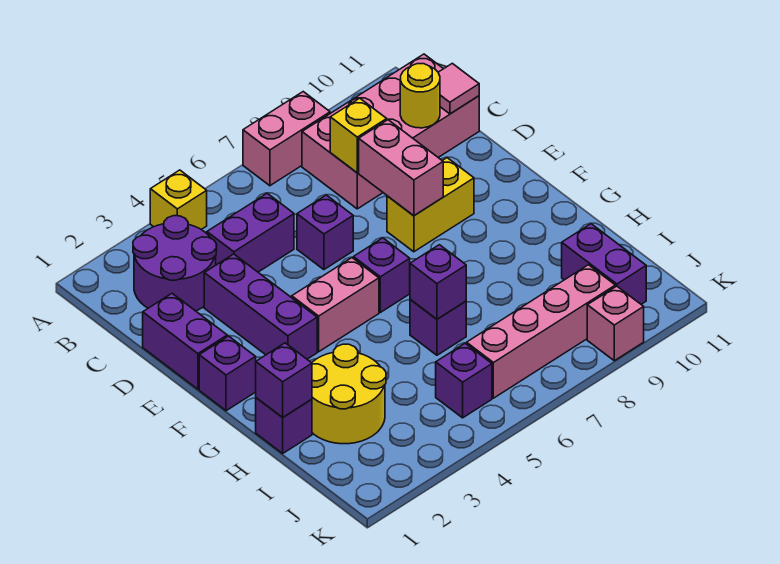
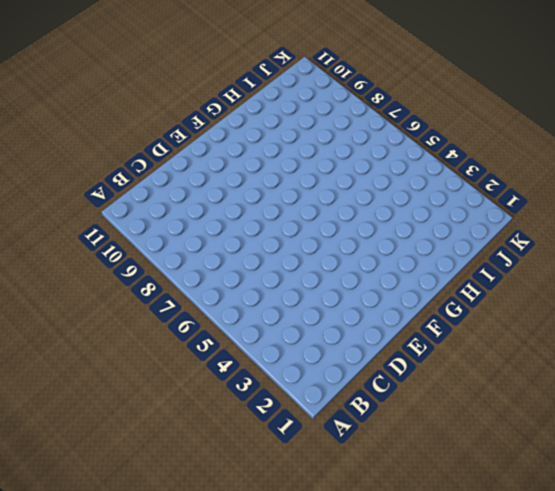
none -> yellow 1x1 brick [150,170,207,230]
none -> pink 1x2 brick [243,92,330,186]
none -> purple 2x2 round brick [133,216,217,311]

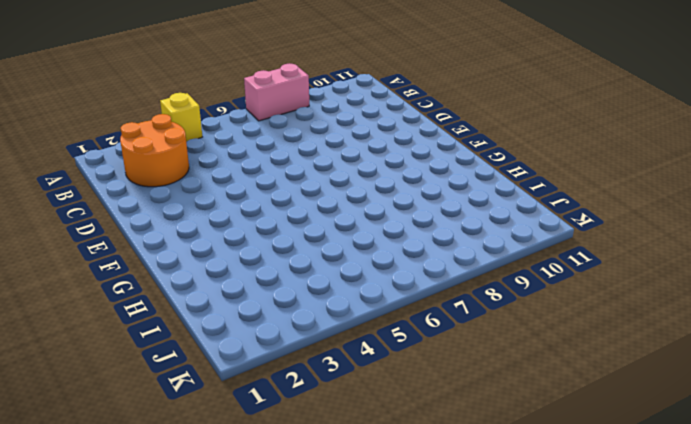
orange 2x2 round brick [120,114,189,187] -> purple 2x2 round brick [133,216,217,311]
none -> pink 2x4 brick [302,54,479,209]
none -> purple 1x2 brick [207,193,294,272]
none -> purple 1x2 brick [143,293,227,389]

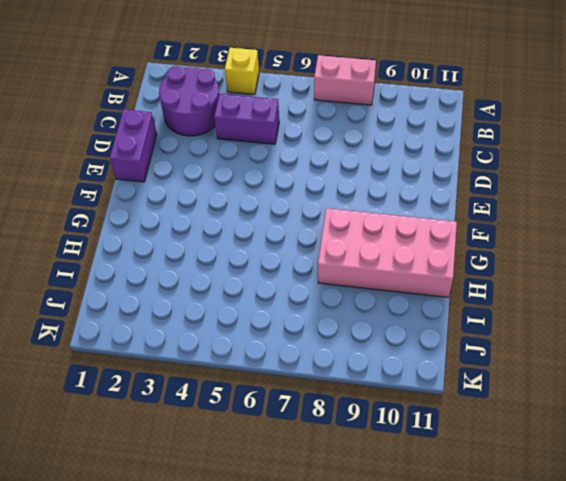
pink 2x4 brick [318,208,457,297] -> pink 2x4 brick moved to [302,54,479,209]
none -> purple 1x3 brick [204,254,317,359]
none -> purple 1x1 brick [297,195,353,270]
none -> yellow 1x2 brick [387,158,474,252]

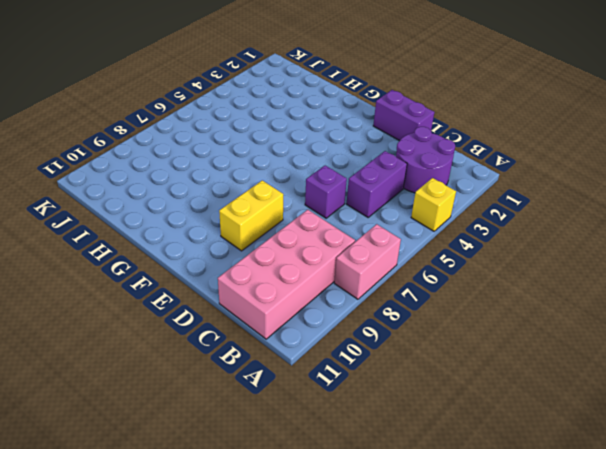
none -> purple 1x3 brick [204,254,317,359]
none -> purple 1x1 brick [199,336,256,411]
none -> pink 1x2 brick [292,258,379,352]

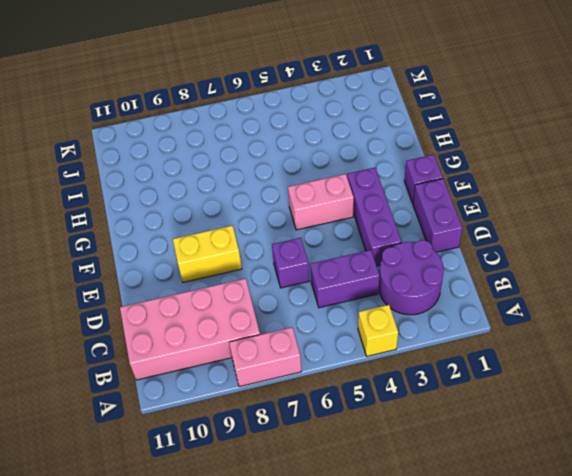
none -> purple 1x1 brick [353,238,410,312]
none -> purple 1x1 brick [256,398,312,453]
none -> yellow 2x2 round brick [312,344,386,444]

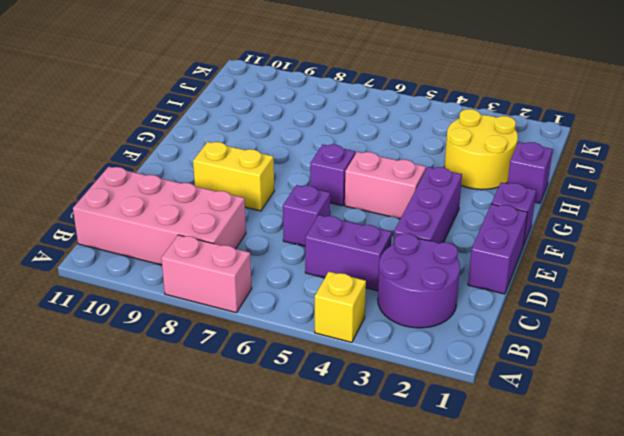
none -> purple 1x1 brick [410,300,466,355]
none -> purple 1x2 brick [562,224,646,304]
none -> purple 1x1 brick [436,344,492,418]

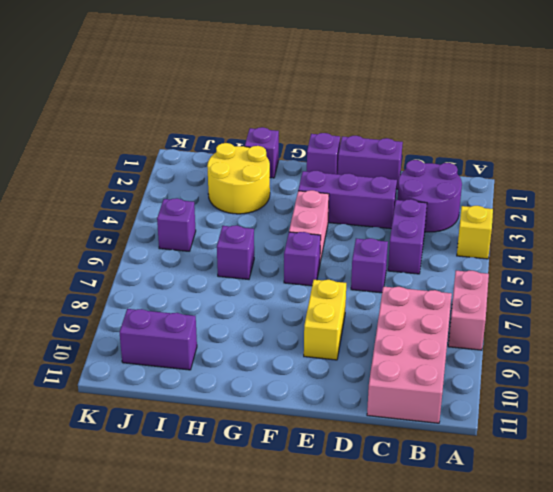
none -> pink 1x4 brick [467,265,615,398]
none -> pink 1x1 brick [587,286,644,361]
none -> yellow 1x1 brick [330,98,387,173]

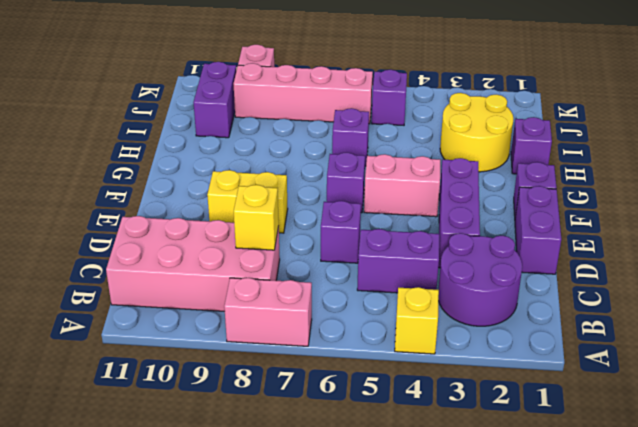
none -> yellow 1x1 round brick [400,64,440,128]
none -> pink 1x1 tile [438,63,479,114]
none -> pink 1x2 brick [358,120,443,216]

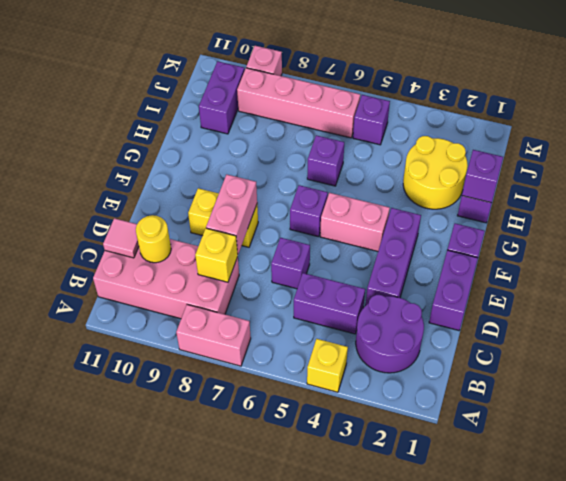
none -> purple 1x1 brick [410,245,466,319]

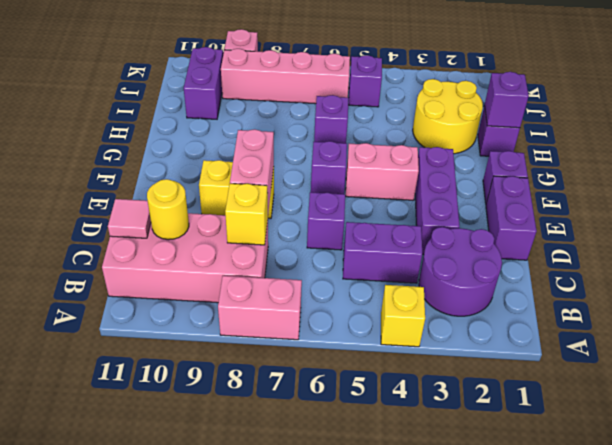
none -> purple 1x1 brick [410,245,466,319]

